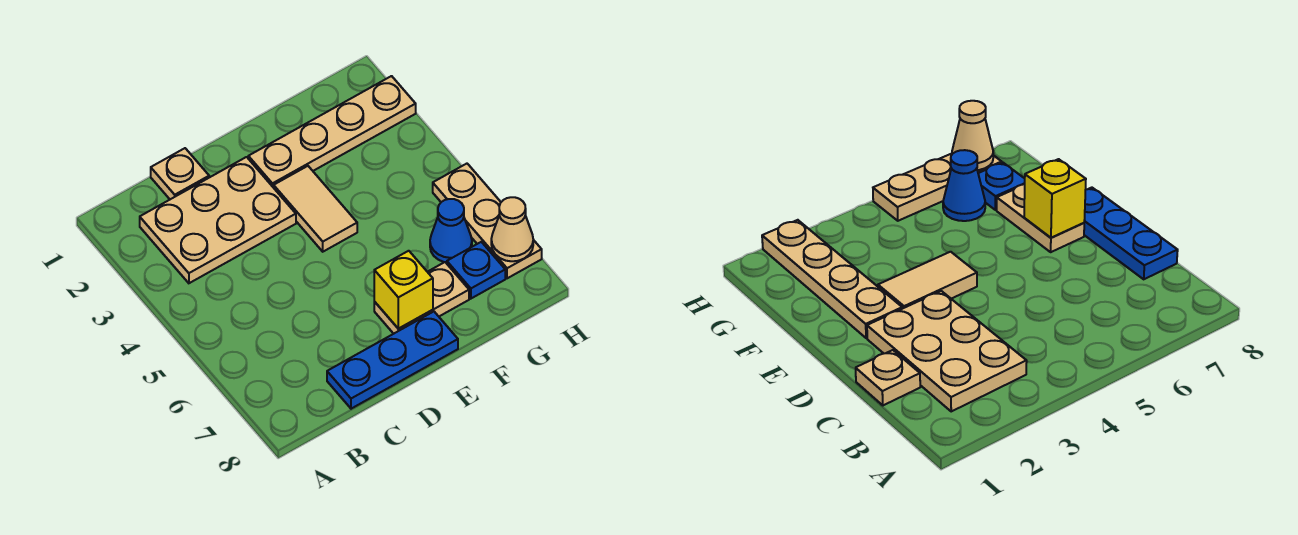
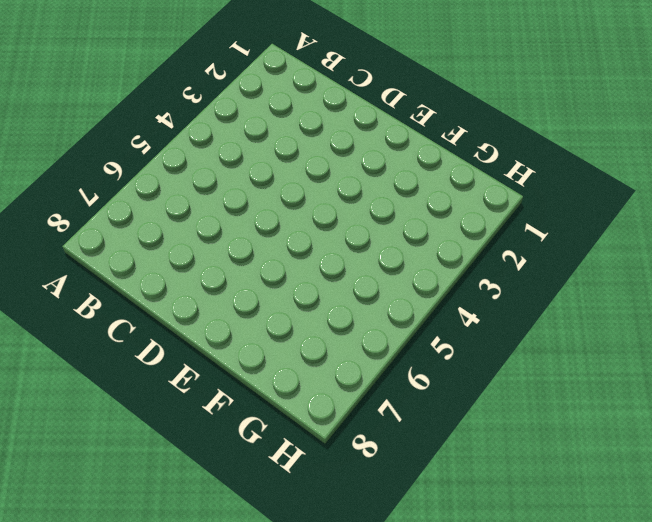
none -> tan 2x3 plate [140,157,296,283]
none -> tan 1x1 plate [151,148,209,199]

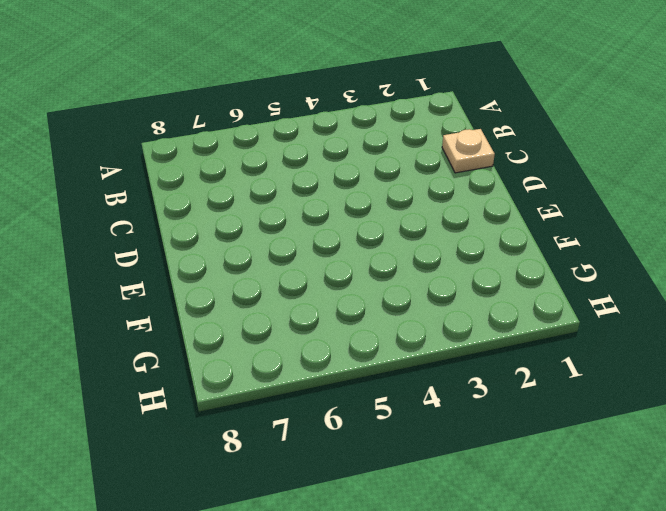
none -> tan 2x3 plate [140,157,296,283]
none -> blue 1x3 plate [327,312,458,409]

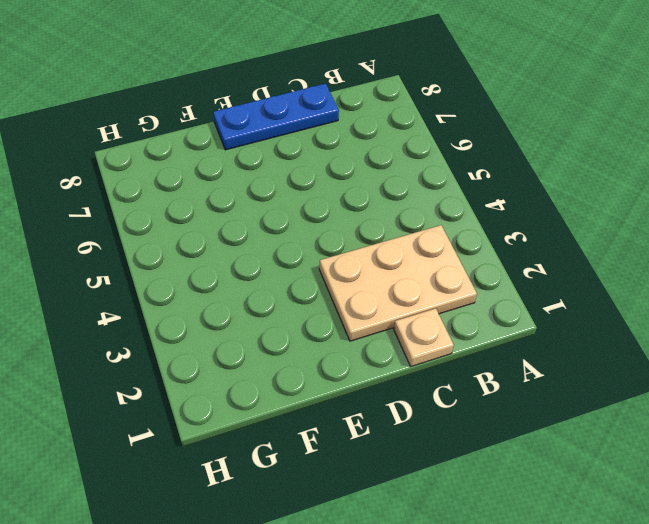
none -> tan 1x4 plate [248,76,416,188]
none -> tan 1x2 tile [274,166,357,252]

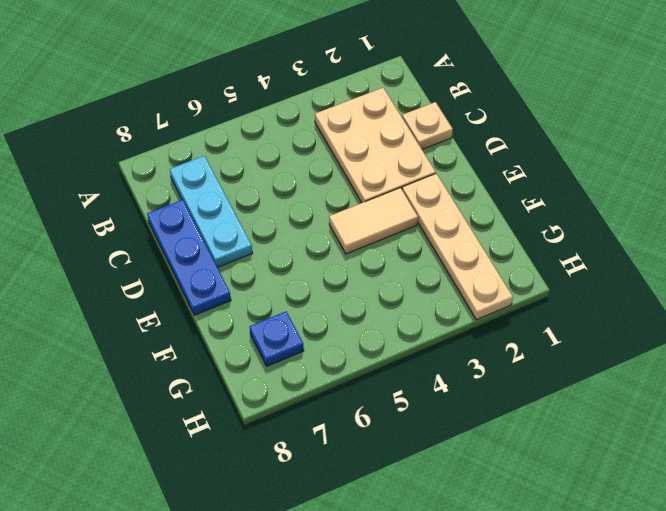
cyan 1x3 plate [170,156,252,267] -> none
none -> tan 1x2 plate [374,262,469,334]
none -> blue 1x1 cone [430,199,472,263]

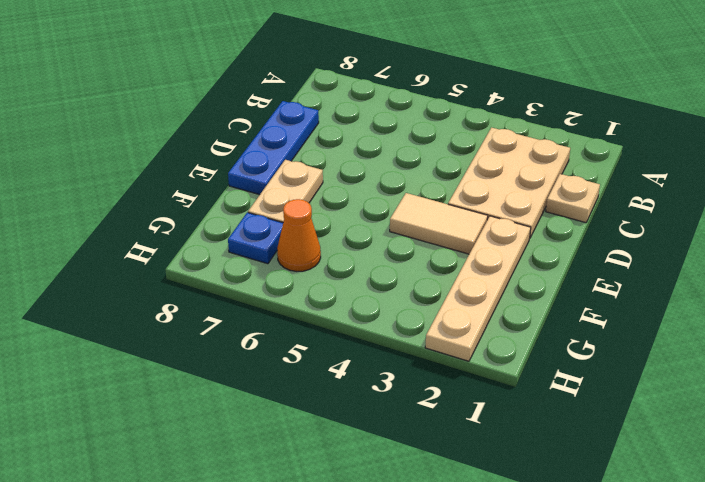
orange 1x1 cone [277,199,321,272] -> blue 1x1 cone [430,199,472,263]
none -> tan 1x3 plate [433,164,542,278]
none -> yellow 1x1 brick [374,251,433,329]

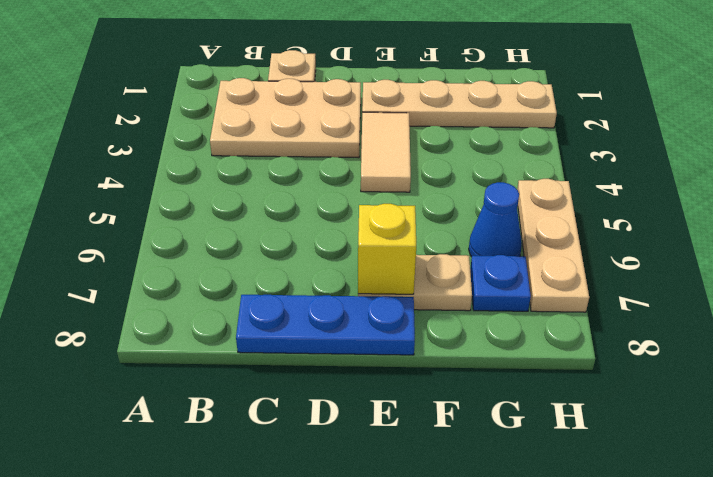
none -> tan 1x1 cone [491,197,533,261]

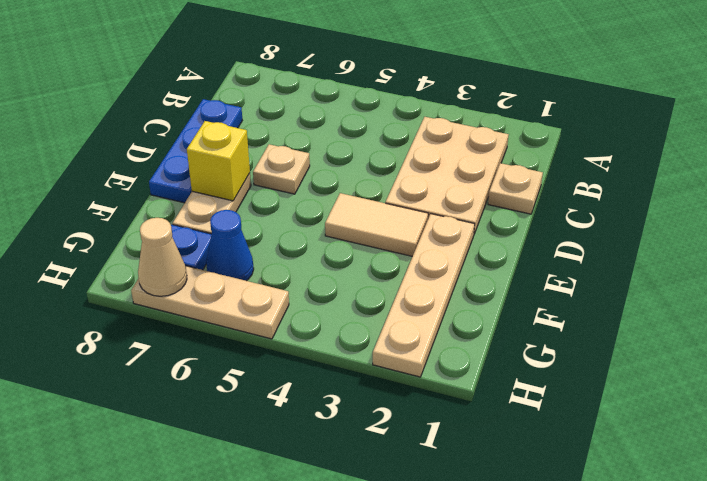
tan 1x1 plate [253,144,310,194] -> none

